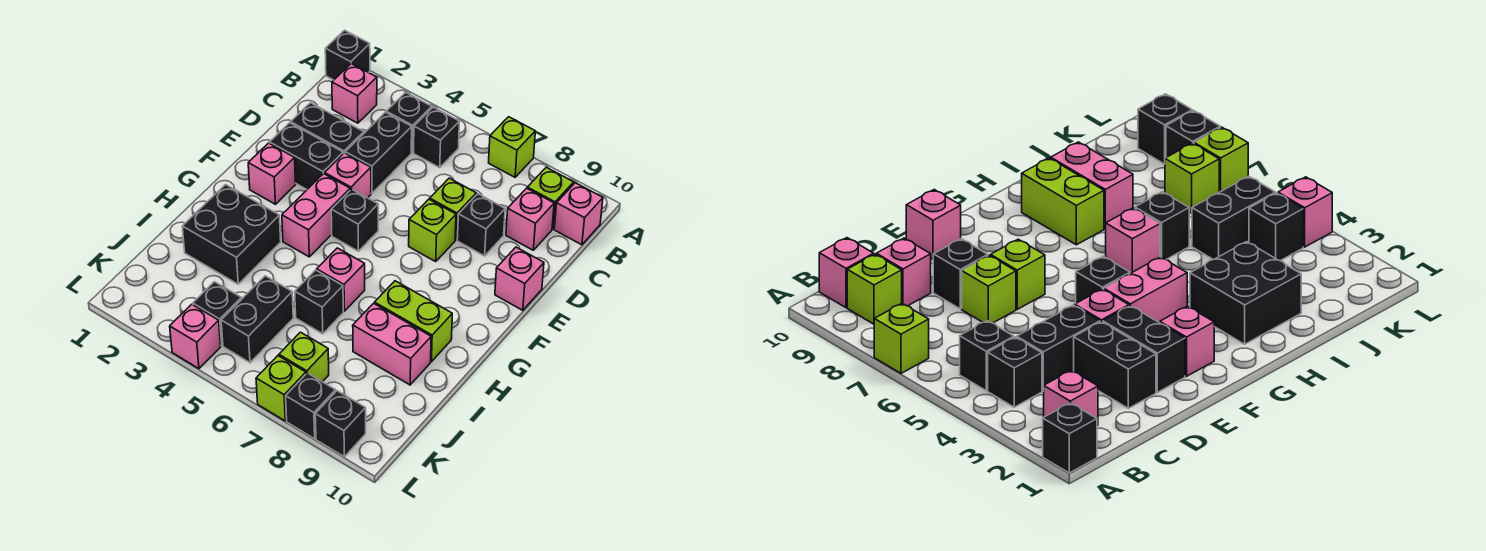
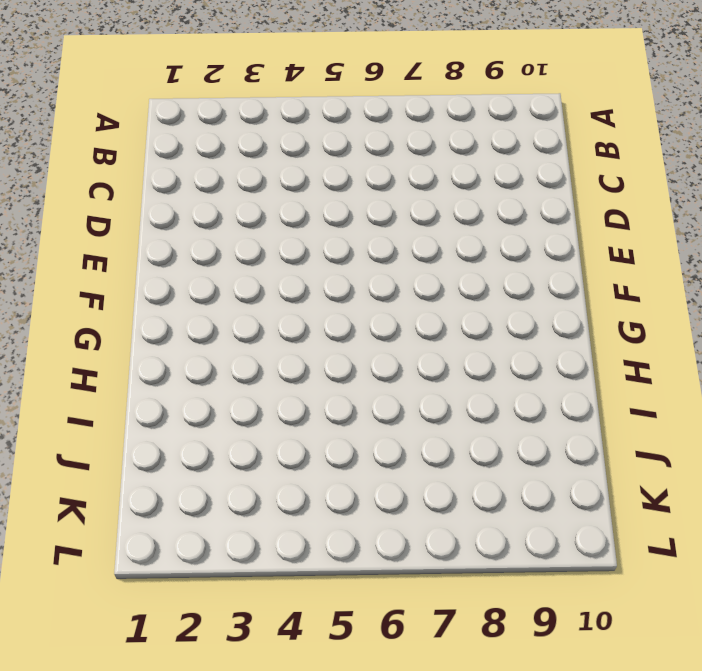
none -> black 1x1 brick [325,30,370,80]
none -> lime 1x1 brick [489,117,535,177]
none -> pink 1x1 brick [332,64,377,123]
none -> black 1x1 brick [386,93,432,153]

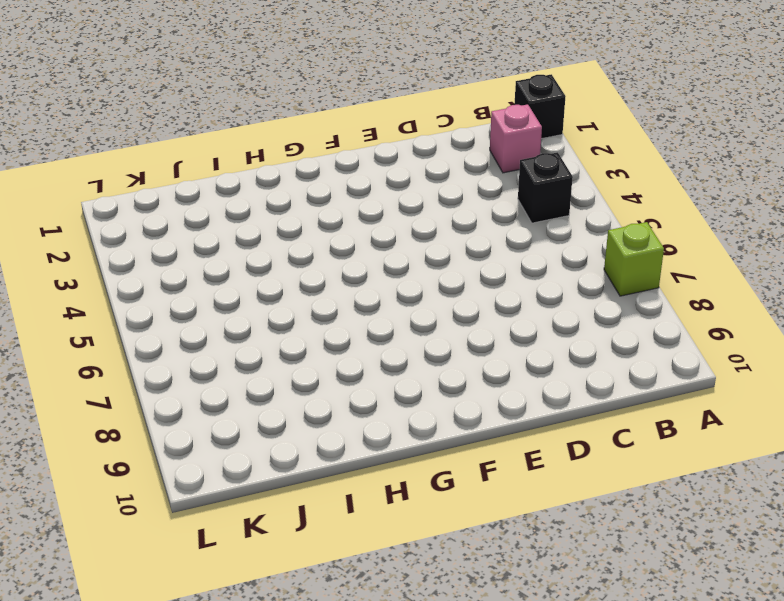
none -> black 1x1 brick [414,107,460,168]
none -> lime 1x1 brick [527,167,574,229]
none -> pink 1x1 brick [554,183,603,245]
none -> black 1x2 brick [345,112,412,193]

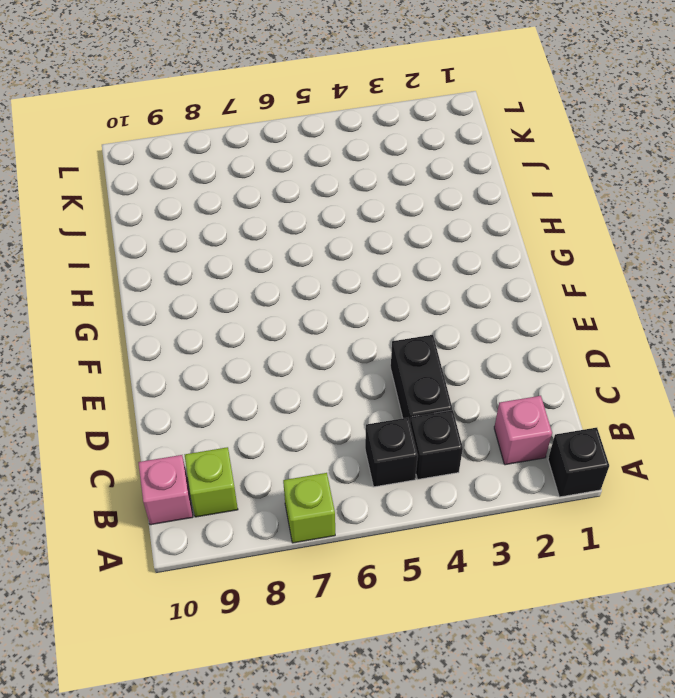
none -> pink 1x1 brick [506,188,554,250]
none -> black 1x2 brick [291,103,364,154]
none -> lime 1x1 brick [430,178,476,240]
none -> black 1x1 brick [457,194,505,256]

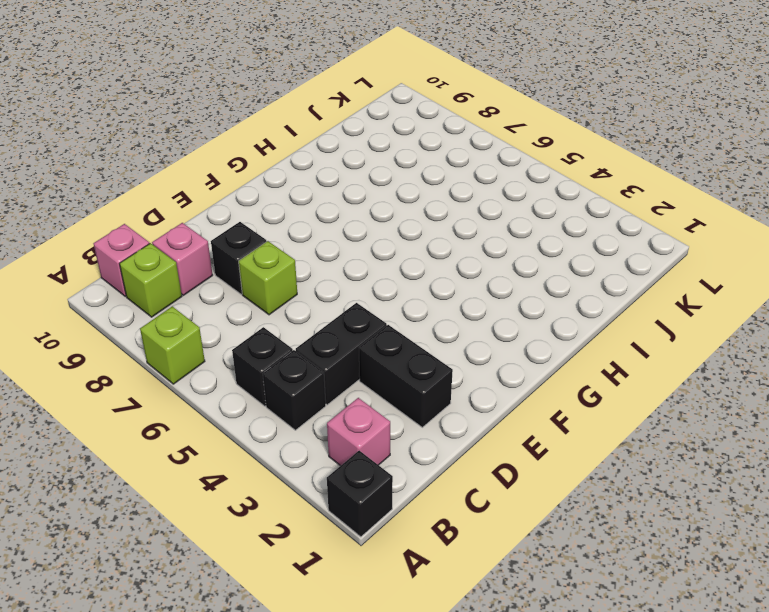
none -> black 1x2 brick [270,123,343,189]
none -> pink 1x1 brick [325,153,371,198]
none -> lime 1x1 brick [409,199,456,261]
none -> pink 1x1 brick [495,247,544,310]

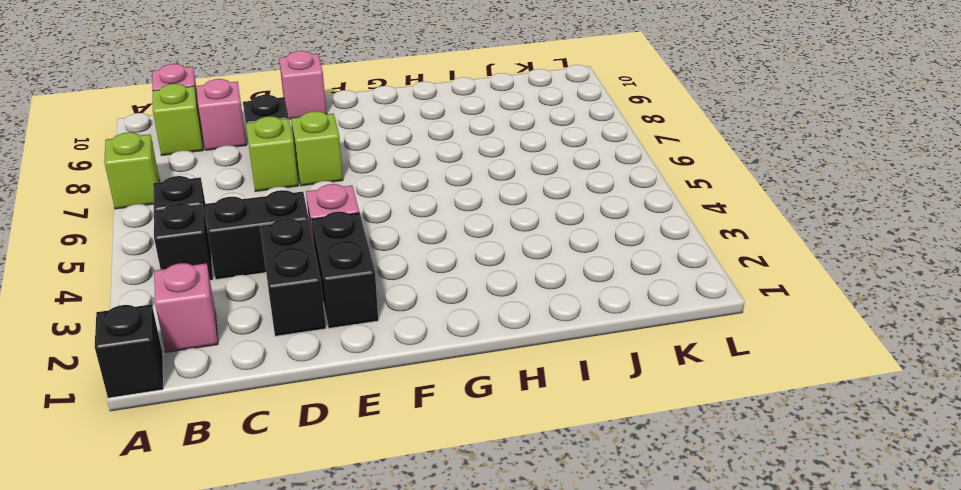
none -> pink 1x1 brick [248,143,296,204]
none -> pink 1x2 brick [282,174,350,257]
none -> black 1x1 brick [331,189,378,251]
none -> black 2x2 brick [182,185,281,284]

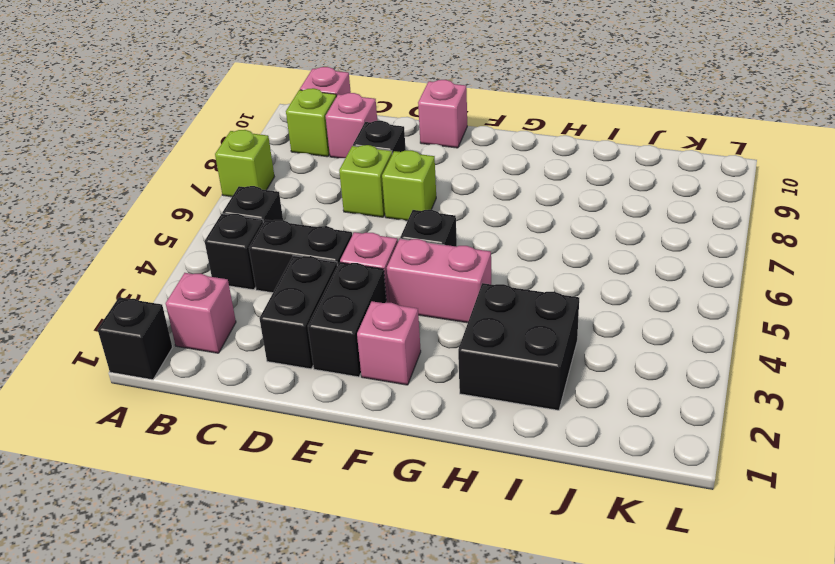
none -> pink 1x1 brick [317,248,365,311]
none -> lime 1x2 brick [375,281,452,362]
none -> black 1x1 brick [295,270,343,334]
none -> pink 1x2 brick [353,303,431,385]

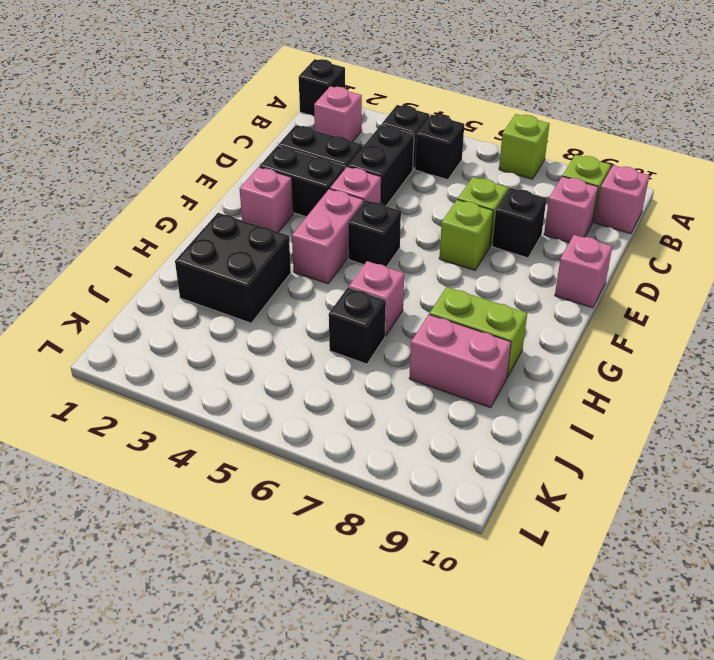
none -> black 1x2 brick [221,276,293,363]
none -> black 1x1 brick [193,282,242,346]
none -> lime 1x1 brick [279,332,329,382]
none -> pink 1x1 brick [170,304,221,369]

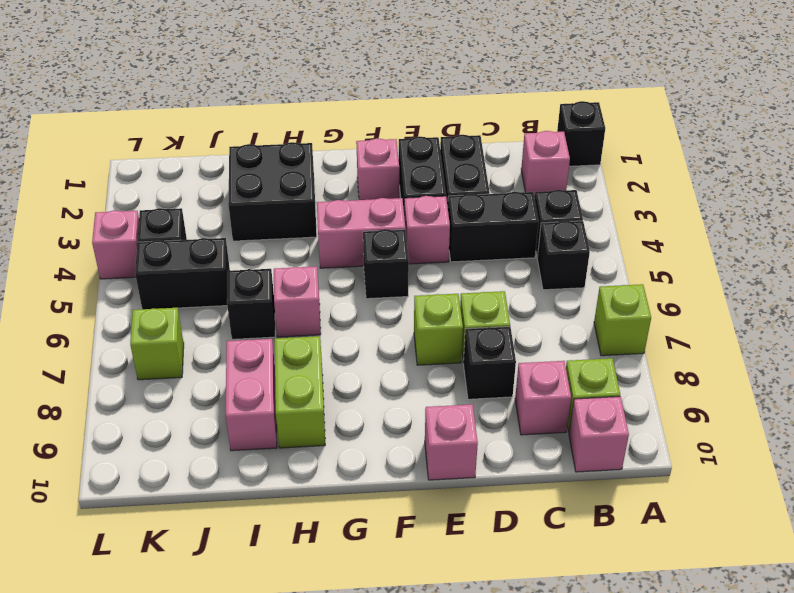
none -> lime 1x1 brick [256,356,306,421]
none -> black 1x1 brick [286,373,336,439]
none -> black 1x1 brick [315,391,366,457]

